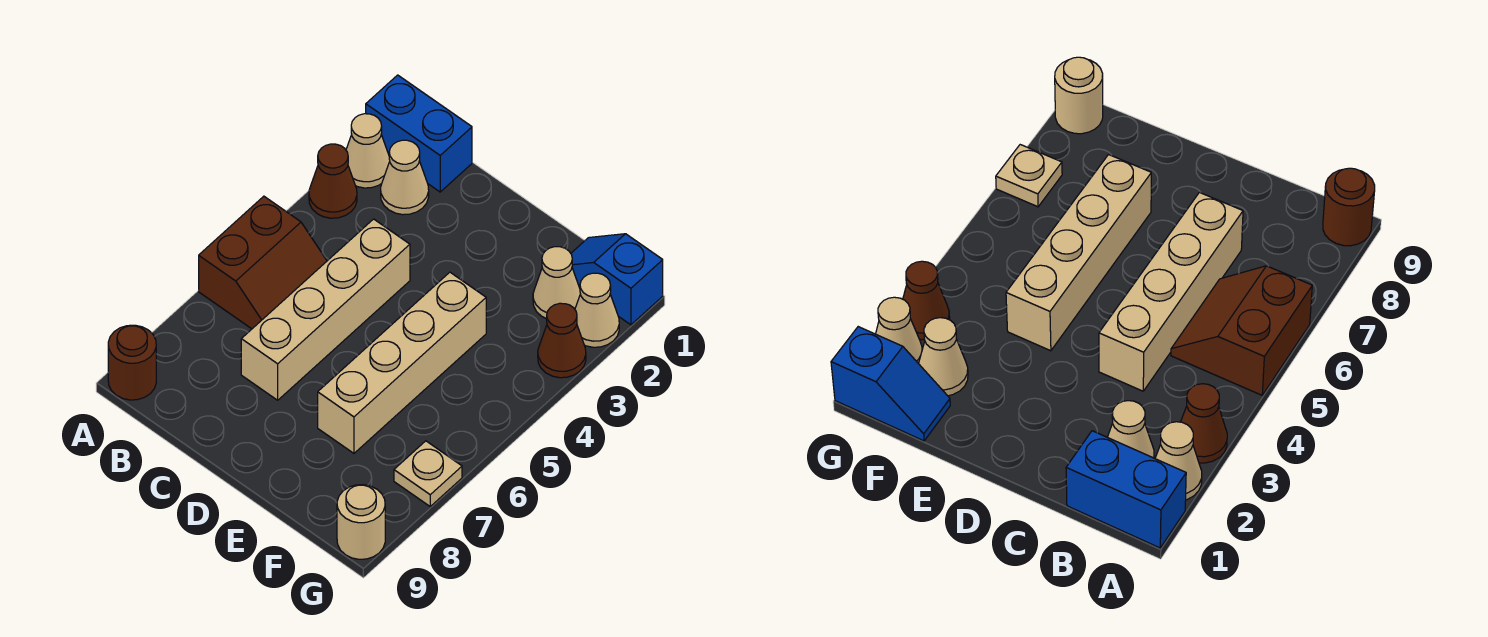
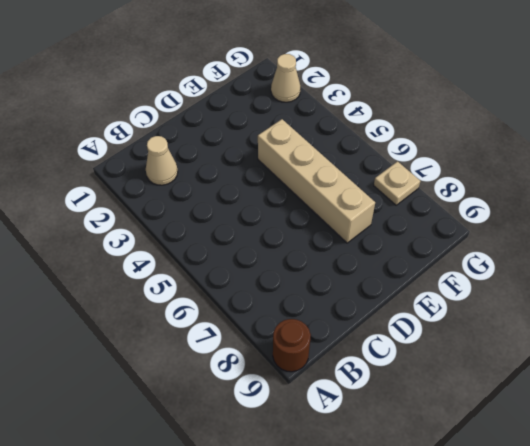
none -> blue 1x2 brick [366,75,472,192]
none -> tan 1x1 cone [346,114,390,188]
none -> brown 1x1 cone [309,144,357,218]

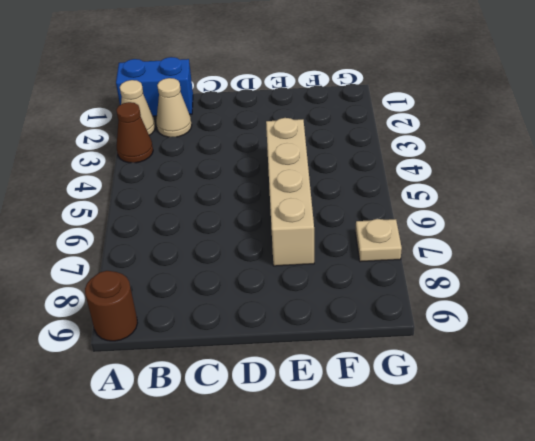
none -> brown 2x2 slope [199,196,327,329]
none -> tan 1x4 brick [241,219,410,400]
none -> blue 1x2 slope [571,234,663,325]

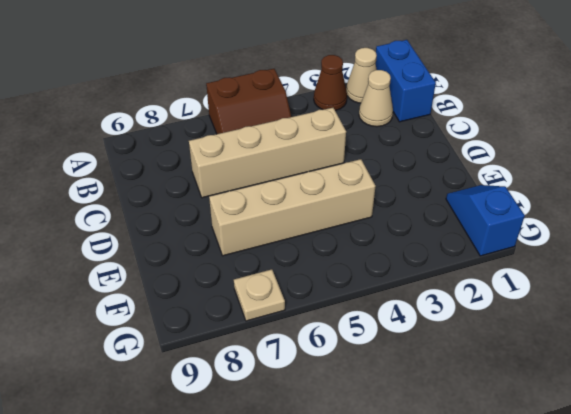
none -> brown 1x1 round brick [108,325,156,400]
none -> tan 1x1 cone [533,247,580,319]
none -> tan 1x1 cone [575,273,619,347]

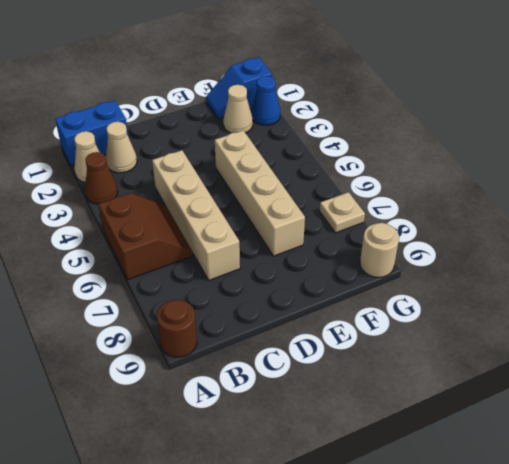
blue 1x1 cone [251,76,280,125] -> tan 1x1 cone [575,273,619,347]
none -> brown 1x1 cone [538,303,586,378]

